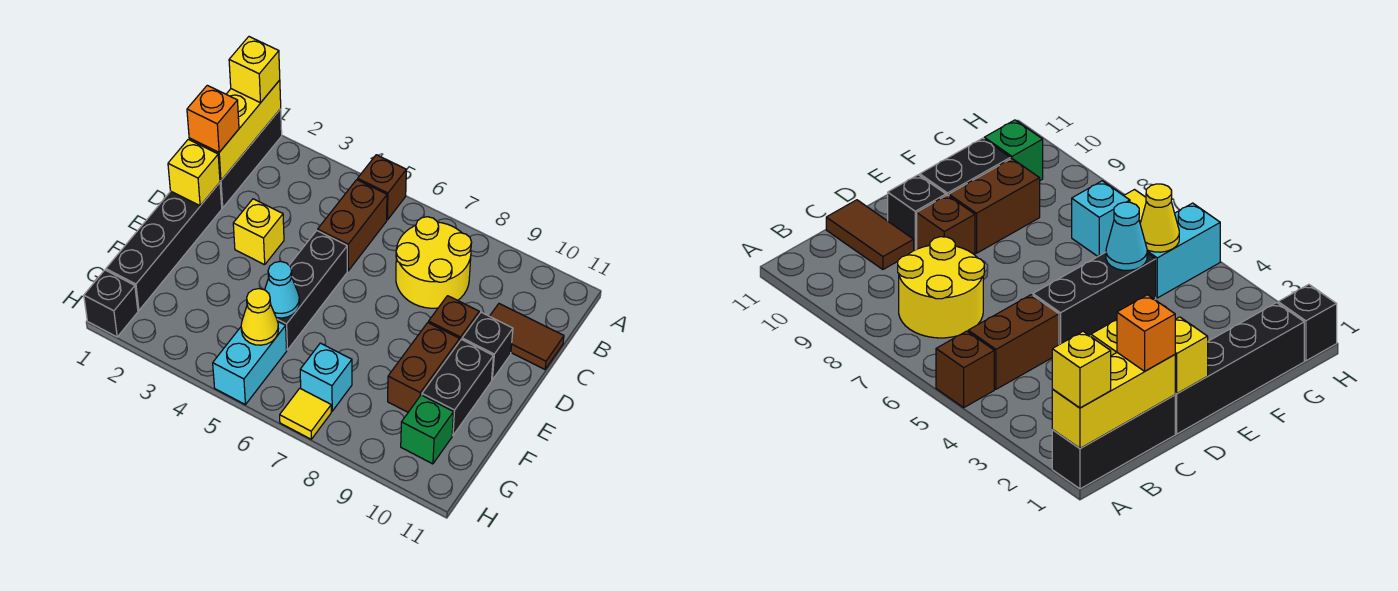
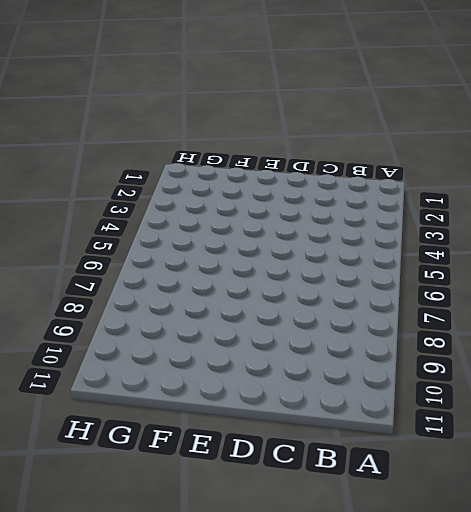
none -> black 1x3 brick [220,109,282,208]
none -> brown 1x1 brick [358,155,406,220]
none -> brown 1x2 brick [318,180,387,271]

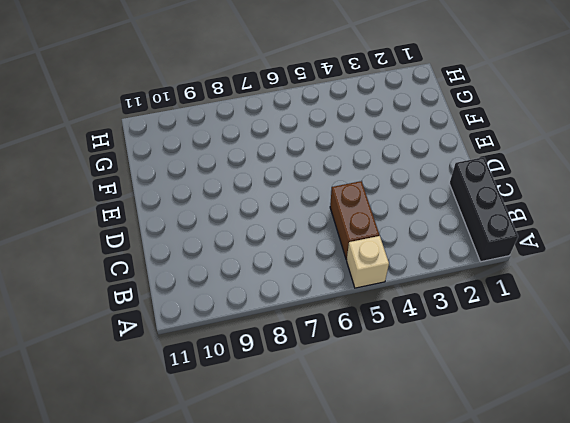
tan 1x1 brick [347,236,389,288] -> brown 1x1 brick [358,155,406,220]
none -> yellow 2x2 round brick [396,217,472,308]
none -> brown 1x2 tile [490,304,564,369]
none -> black 1x4 brick [106,183,222,310]

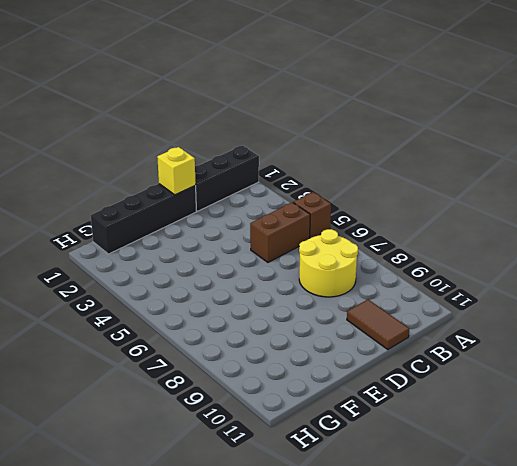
none -> yellow 1x1 brick [233,199,284,265]
none -> black 1x3 brick [277,231,347,350]
none -> brown 1x1 brick [429,296,479,342]

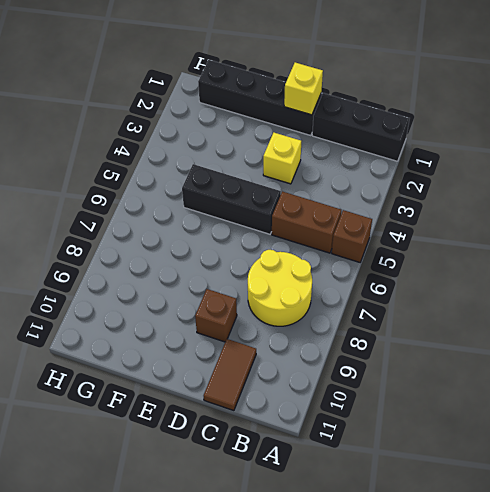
none -> black 1x1 brick [462,312,513,380]
none -> brown 1x2 brick [388,323,460,412]
none -> black 1x2 brick [422,339,493,435]

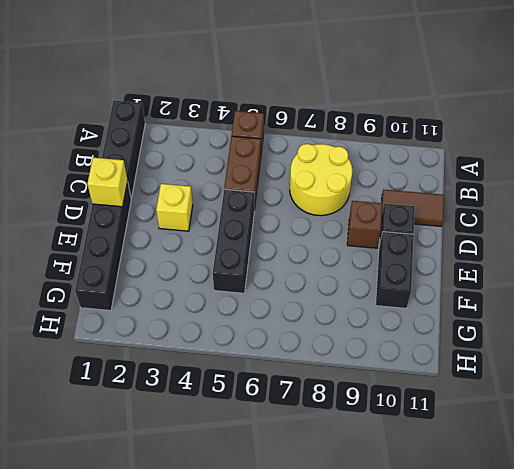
none -> brown 1x2 brick [388,323,460,412]
none -> cyan 1x2 brick [213,322,287,405]
none -> cyan 1x1 brick [300,343,352,411]

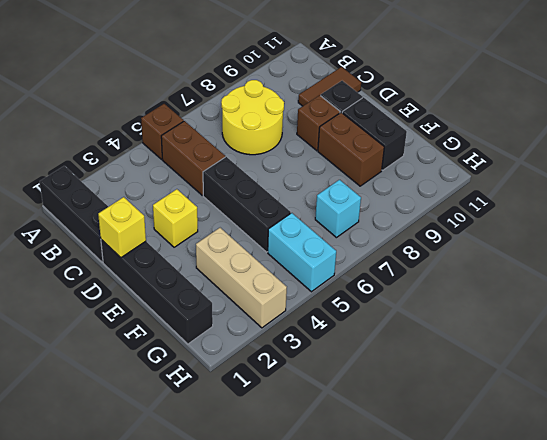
tan 1x3 brick [196,228,287,328] -> none
none -> green 1x1 brick [401,395,454,464]
none -> black 1x1 brick [84,270,138,337]
none -> yellow 1x1 tile [280,388,331,439]

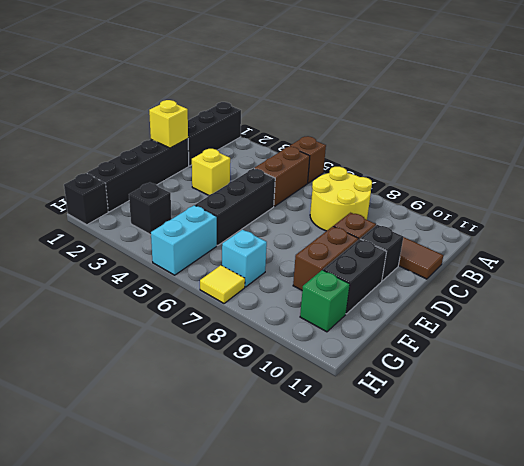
black 1x1 brick [129,183,172,235] -> none
none -> yellow 1x3 brick [189,80,281,181]
none -> cyan 1x1 cone [265,261,299,318]
none -> yellow 1x1 cone [241,289,278,345]

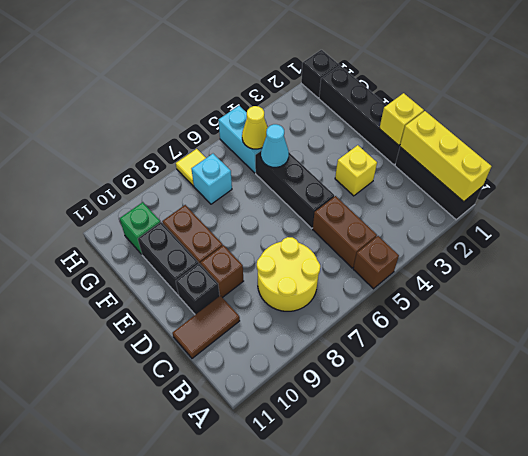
none -> yellow 1x1 brick [229,37,280,103]
none -> orange 1x1 brick [187,85,239,152]

